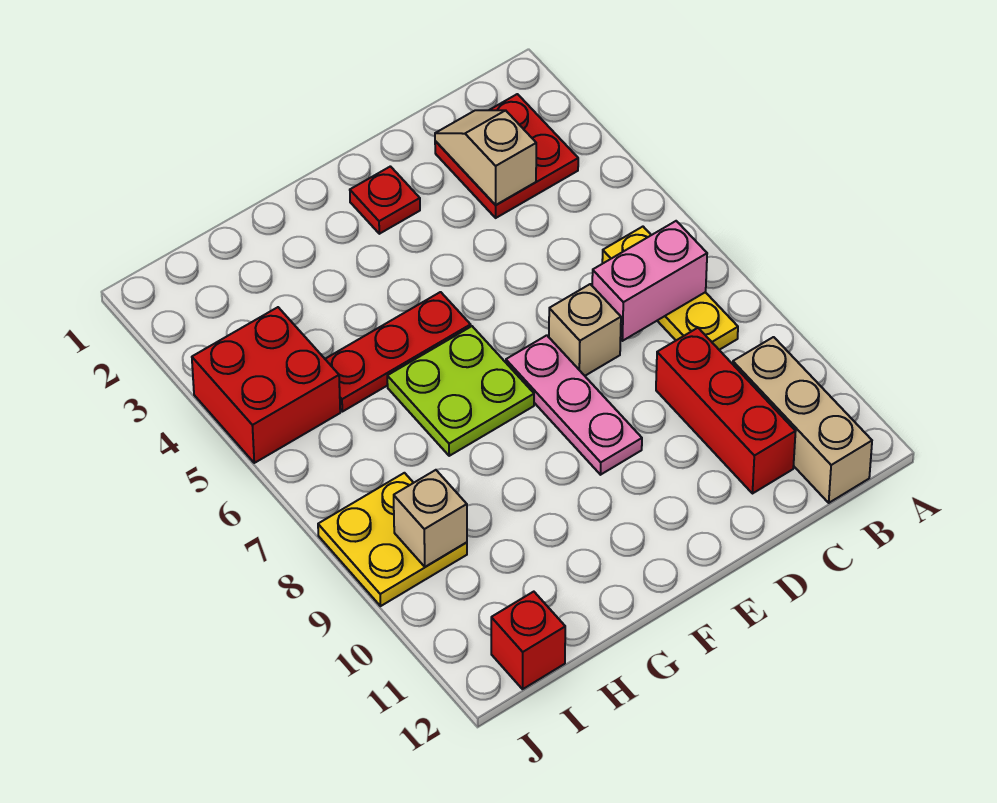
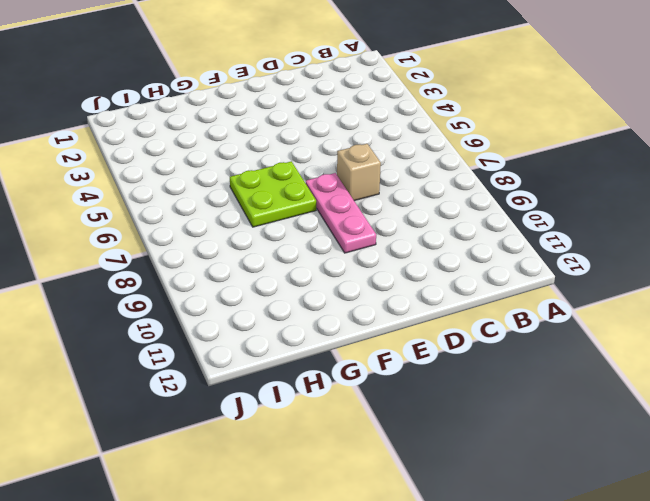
none -> red 2x2 plate [435,94,578,218]
none -> yellow 1x3 plate [602,227,738,350]
none -> tan 1x3 brick [733,337,872,503]

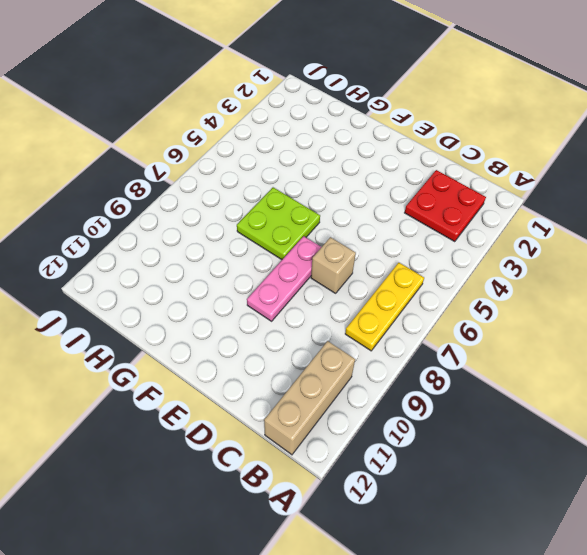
none -> red 1x3 brick [656,328,796,494]
none -> red 1x1 plate [350,166,420,234]
none -> red 1x3 plate [325,292,471,412]

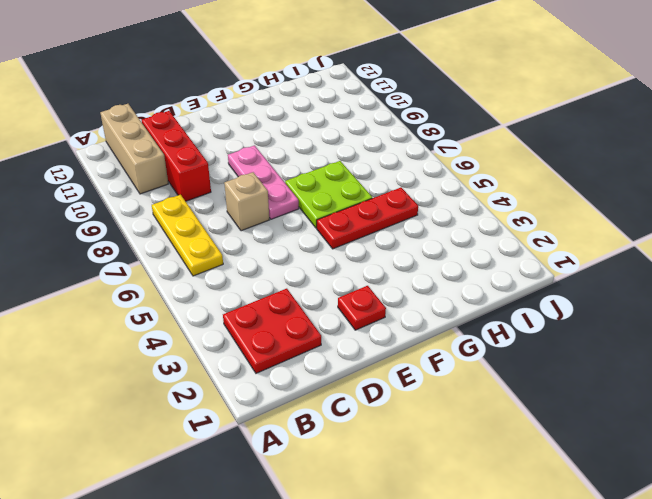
none -> red 2x2 brick [192,307,340,463]
none -> yellow 2x2 plate [318,473,467,606]
none -> red 1x1 brick [491,592,565,689]

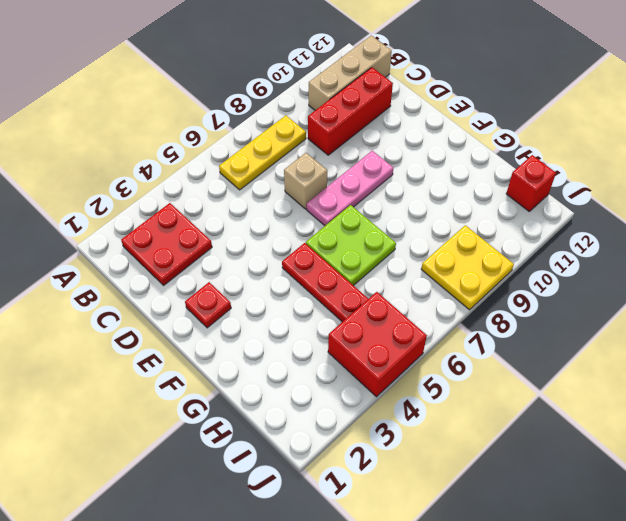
none -> pink 1x2 brick [592,221,707,341]
none -> tan 1x2 slope [435,110,536,205]
none -> tan 1x1 brick [394,470,467,567]

